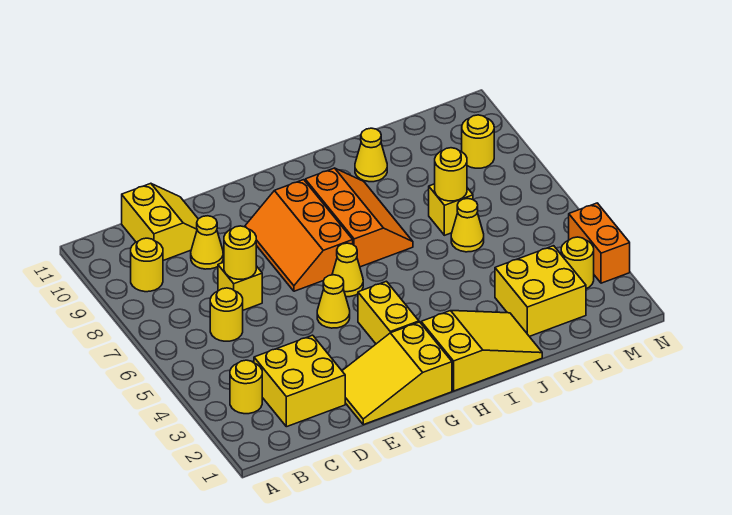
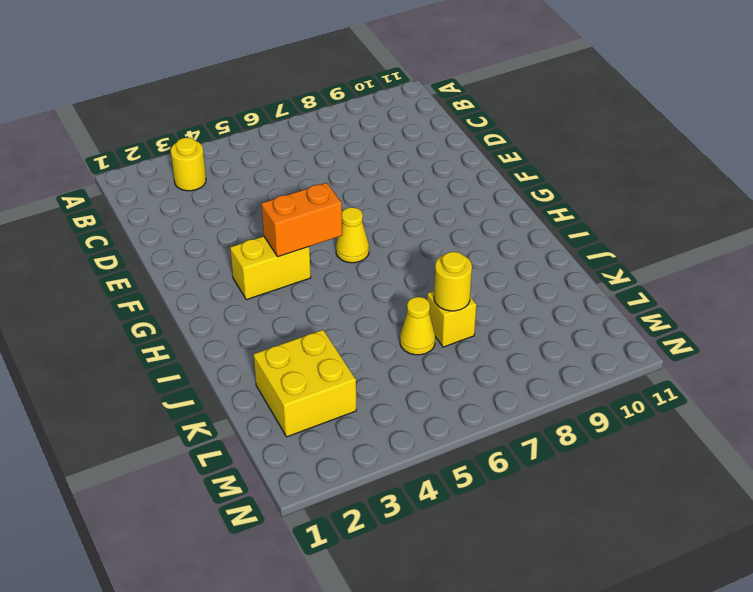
orange 1x2 brick [261,183,342,257] -> orange 1x2 brick moved to [569,203,630,283]
none -> yellow 1x1 round brick [131,238,163,292]
none -> yellow 2x2 brick [254,335,345,427]
none -> yellow 1x1 round brick [210,288,243,341]

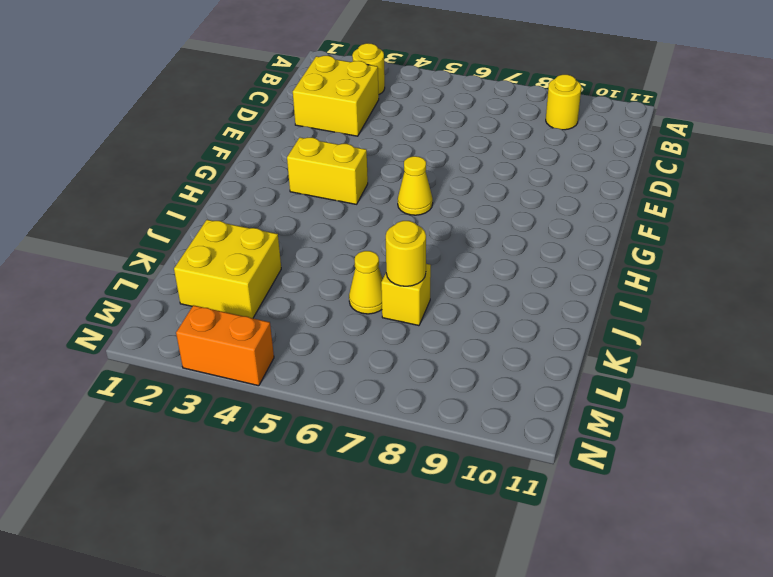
none -> yellow 1x1 round brick [210,288,243,341]
none -> yellow 2x2 slope [122,183,198,260]
none -> yellow 1x1 brick [218,262,262,310]

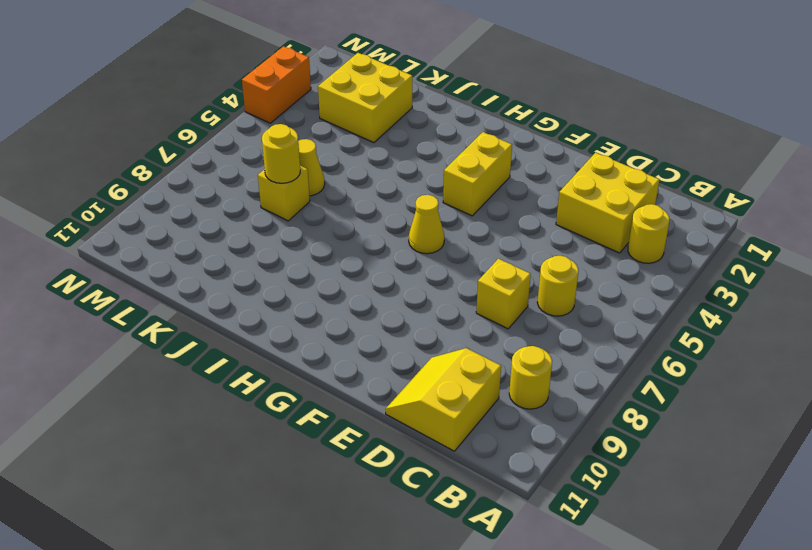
none -> yellow 1x1 cone [191,216,223,269]
none -> yellow 2x3 slope [342,322,452,425]
none -> yellow 1x1 cone [317,275,350,328]

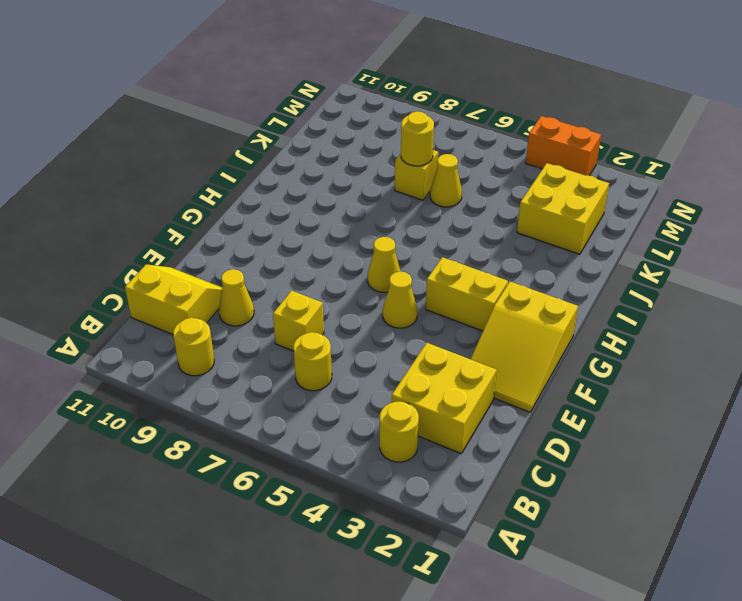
none -> orange 2x3 slope [245,180,353,291]
none -> yellow 2x3 slope [421,311,542,391]
none -> orange 2x3 slope [305,168,413,267]

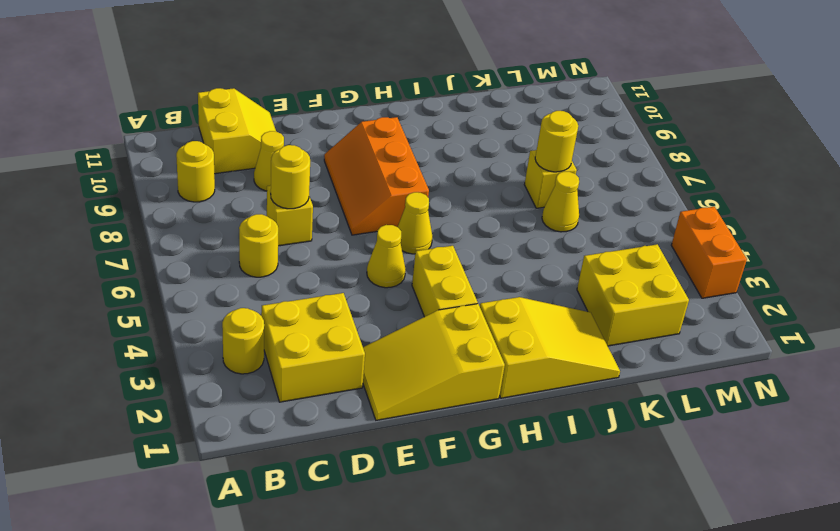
none -> orange 2x3 slope [305,168,413,267]
none -> yellow 1x1 cone [355,128,387,182]
none -> yellow 1x1 round brick [561,237,594,289]

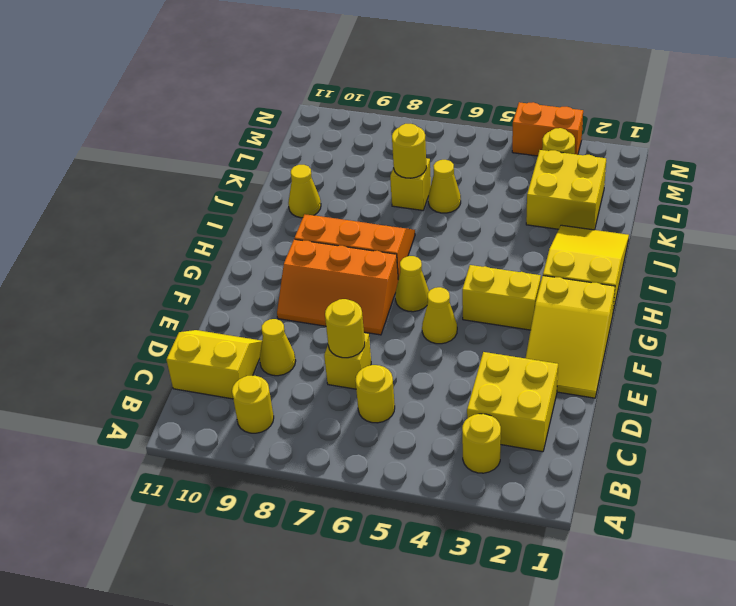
none -> yellow 1x1 round brick [462,115,494,168]

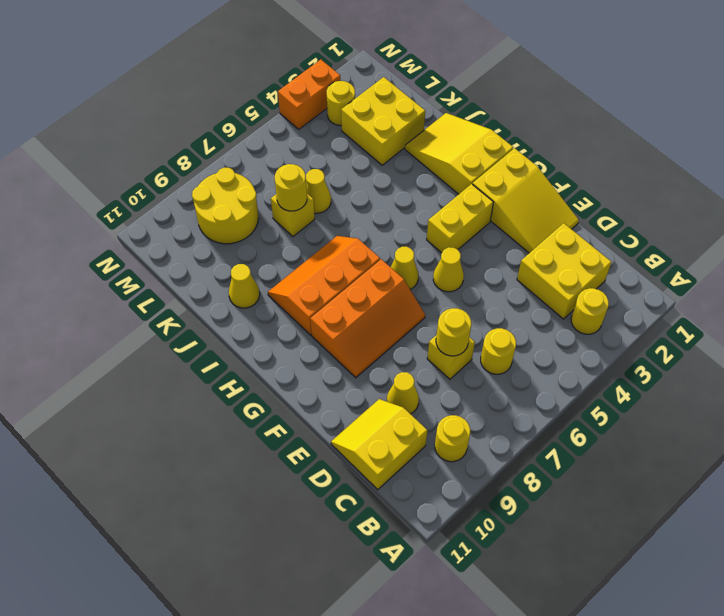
yellow 2x2 round brick [192,168,258,244] -> yellow 1x1 round brick [462,115,494,168]

